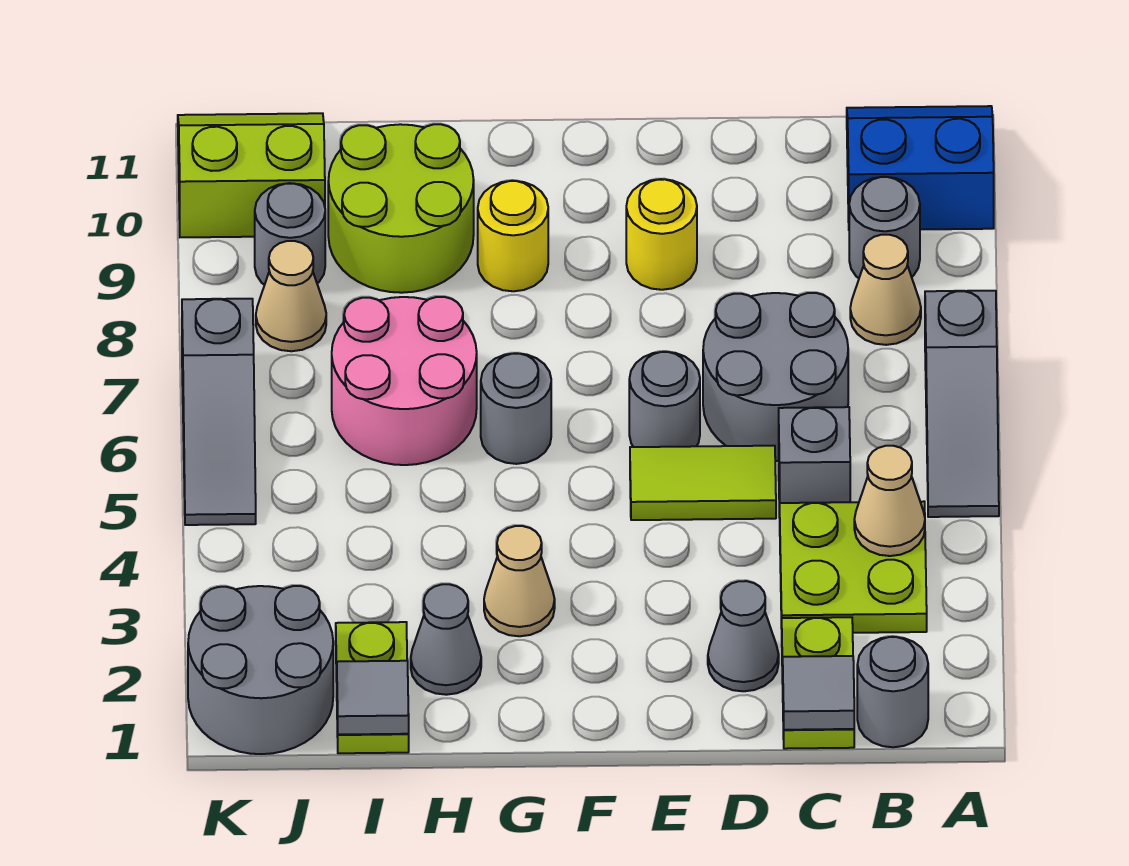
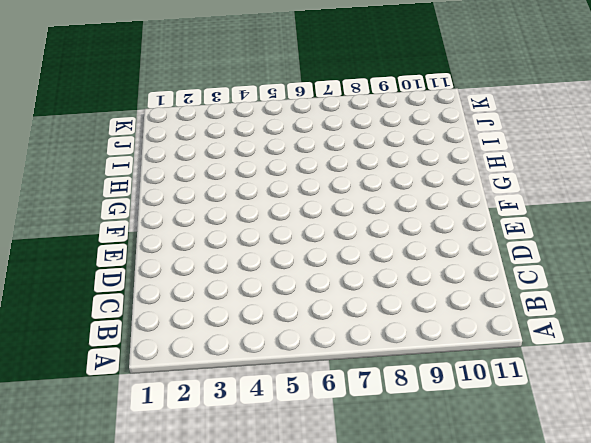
none -> grey 1x3 slope [925,291,999,517]
none -> blue 2x2 slope [847,106,994,230]
none -> grey 1x1 round brick [857,637,928,747]

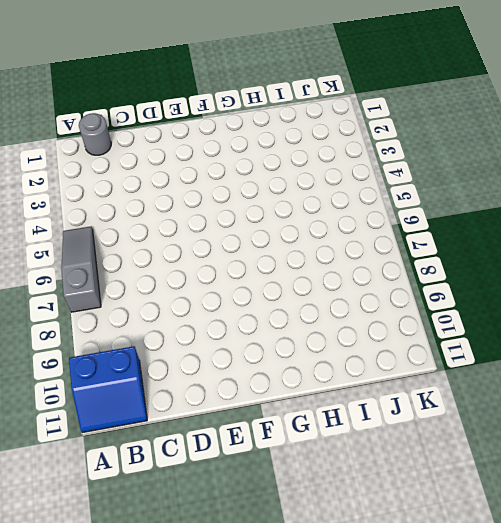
none -> lime 2x2 plate [780,501,927,633]
none -> tan 1x1 cone [850,235,921,345]
none -> grey 1x1 round brick [849,177,920,278]

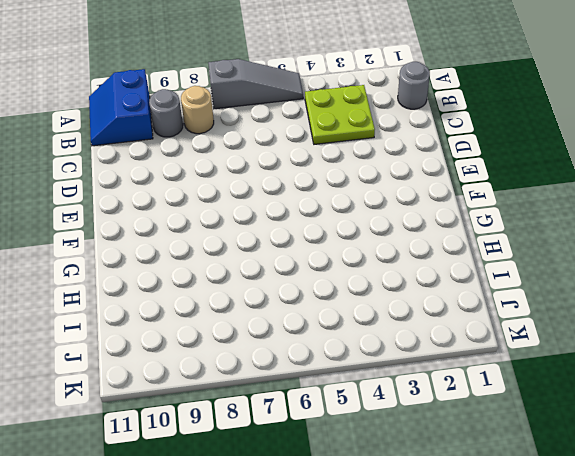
tan 1x1 round brick [181,86,214,134] -> tan 1x1 cone [850,235,921,345]
none -> lime 1x2 plate [782,617,854,749]
none -> grey 1x1 brick [779,407,850,517]
none -> grey 2x2 round brick [703,293,848,461]

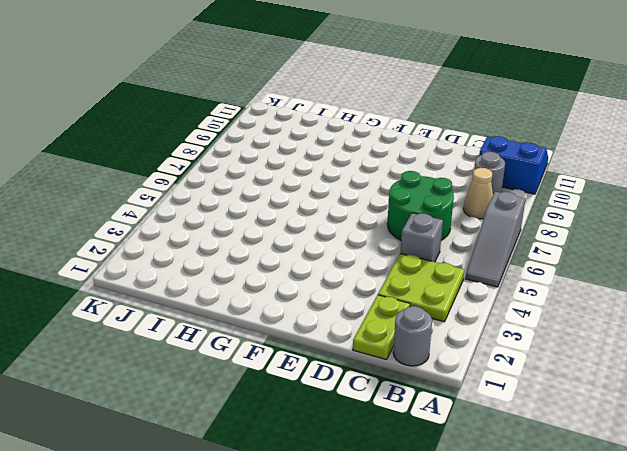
green 2x2 round brick [387,171,454,240] -> grey 2x2 round brick [703,293,848,461]
none -> grey 1x1 cone [708,581,779,691]
none -> lime 1x2 tile [630,446,776,520]
none -> grey 1x1 round brick [629,352,700,447]

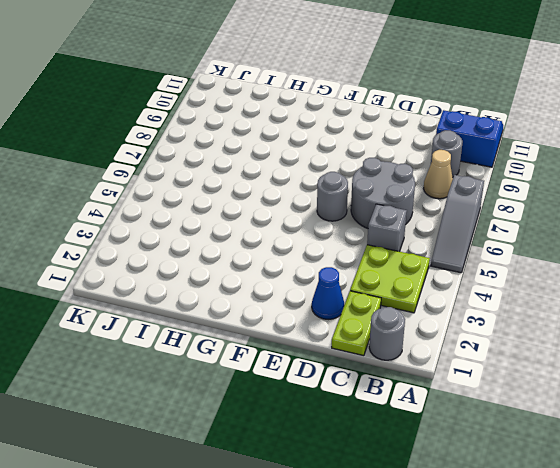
blue 1x1 cone [312,267,344,319] -> grey 1x1 cone [708,581,779,691]
none -> lime 1x2 tile [630,446,776,520]
none -> yellow 1x1 round brick [626,179,697,290]
none -> tan 1x1 cone [484,526,555,636]

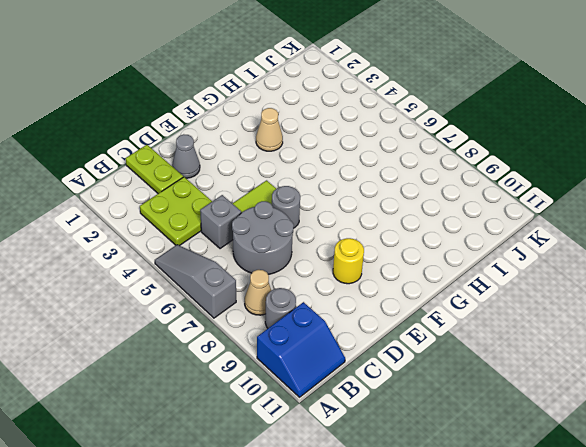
none -> grey 1x1 round brick [857,637,928,747]
none -> grey 1x1 round brick [481,353,551,464]
none -> yellow 1x1 round brick [478,181,548,291]

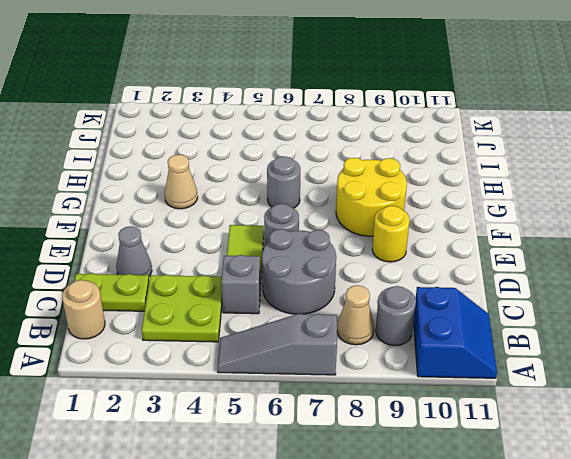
tan 1x1 round brick [62,280,105,339] -> grey 1x1 round brick [857,637,928,747]
yellow 2x2 round brick [336,158,407,236] -> yellow 1x1 round brick [478,181,548,291]
none -> grey 1x1 cone [411,584,481,695]
none -> pink 2x2 round brick [332,297,477,465]
none -> lime 2x2 round brick [328,124,474,293]

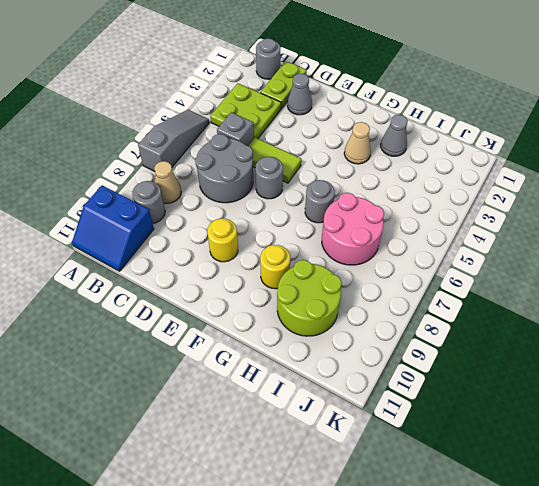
none -> lime 1x2 plate [336,622,409,753]
none -> grey 2x2 round brick [188,586,333,754]
none -> tan 1x1 cone [256,241,326,351]

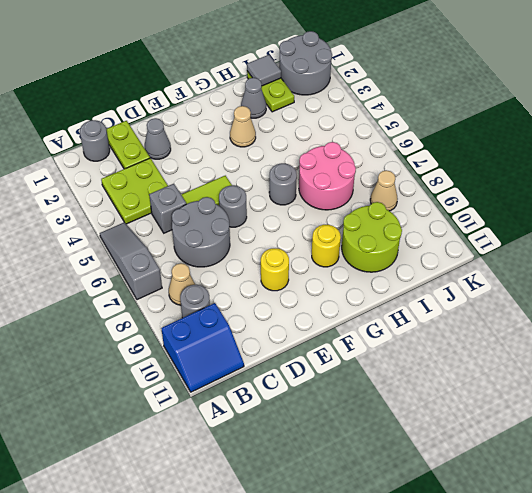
none -> grey 1x1 round brick [255,183,325,285]
none -> lime 2x2 slope [178,113,325,237]
none -> grey 1x3 slope [182,299,256,525]

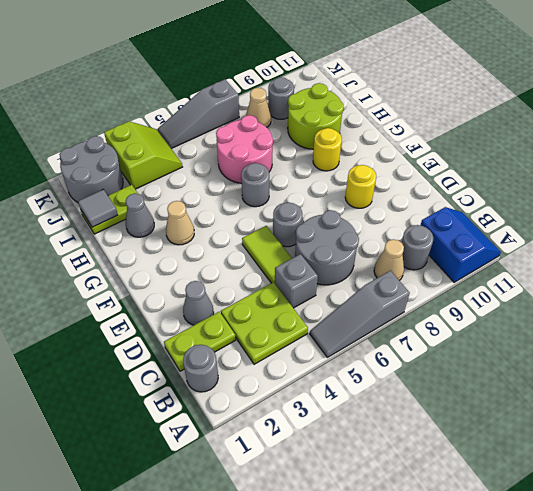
lime 2x2 slope [104,121,182,189] -> lime 2x2 slope moved to [178,113,325,237]
none -> tan 1x1 cone [854,446,925,556]
none -> grey 1x1 tile [783,656,854,730]

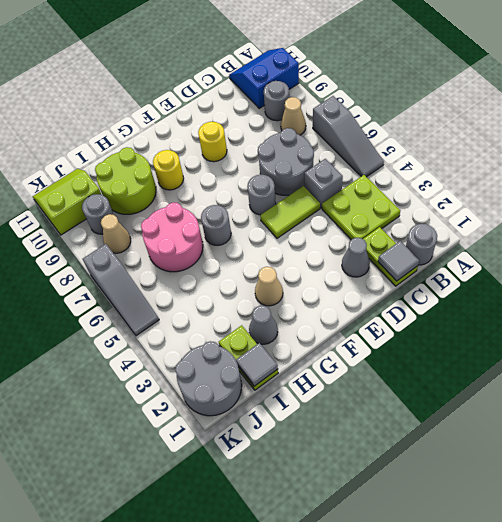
none -> tan 1x1 cone [854,446,925,556]

